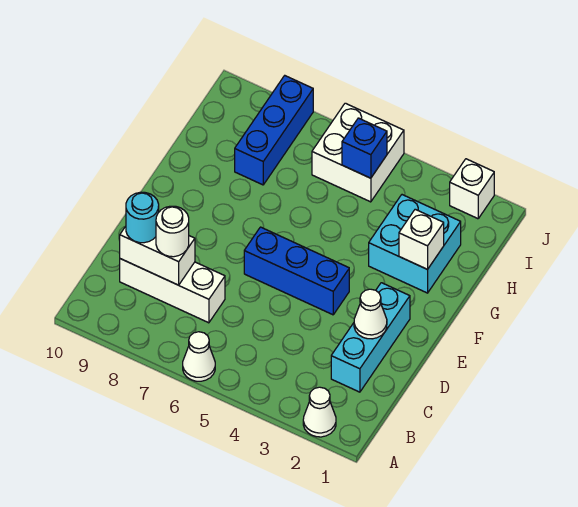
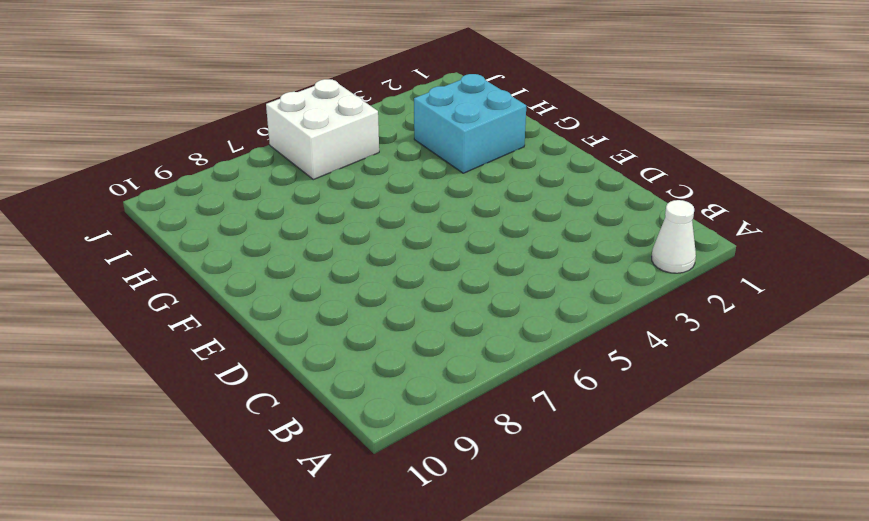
none -> white 1x1 cone [183,332,215,381]
none -> cyan 1x3 brick [331,283,410,392]
none -> white 1x3 brick [120,259,225,323]

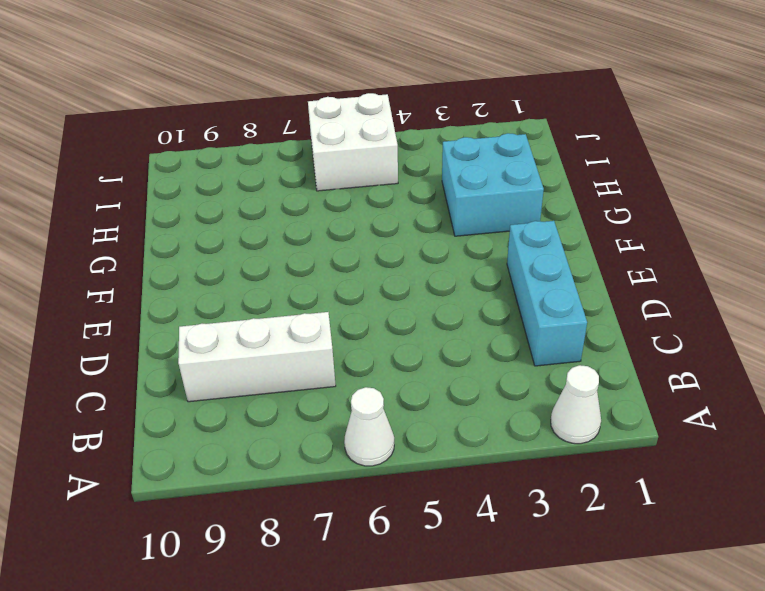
none -> blue 1x3 brick [244,227,349,315]
none -> blue 1x3 brick [235,76,313,185]
none -> white 1x1 brick [450,159,494,219]

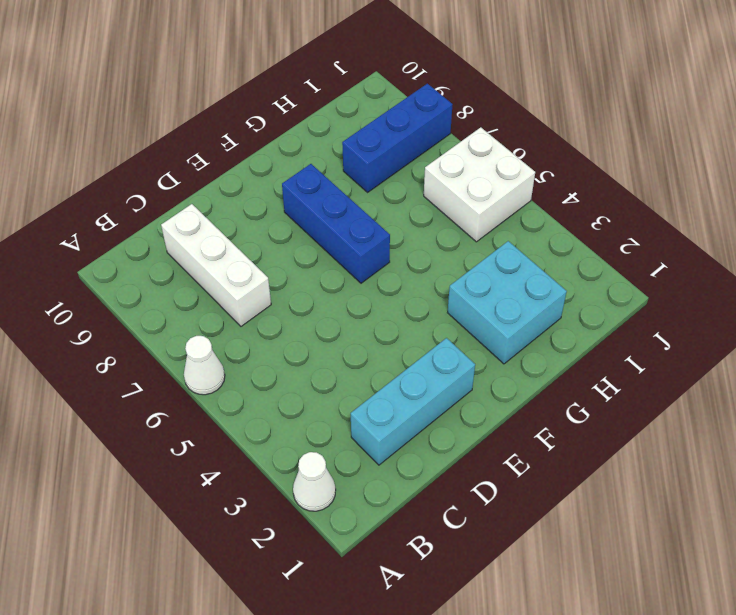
blue 1x3 brick [282,164,390,283] -> blue 1x3 brick moved to [244,227,349,315]
none -> white 1x1 brick [450,159,494,219]
none -> white 1x2 brick [120,226,195,285]
none -> white 1x1 cone [354,289,387,339]

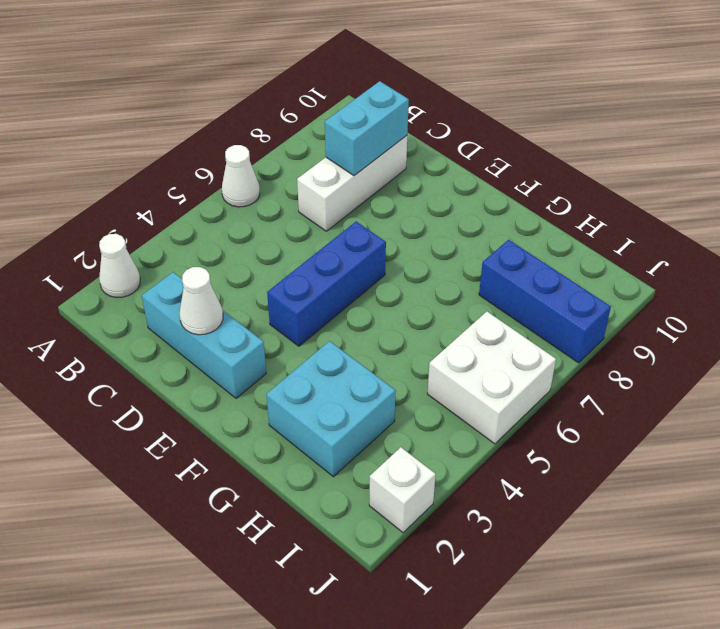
cyan 1x2 brick [325,81,409,176] -> white 1x2 brick [120,226,195,285]
none -> white 1x1 brick [399,209,444,269]
none -> blue 1x1 brick [342,118,387,178]
none -> white 1x1 round brick [156,206,189,257]

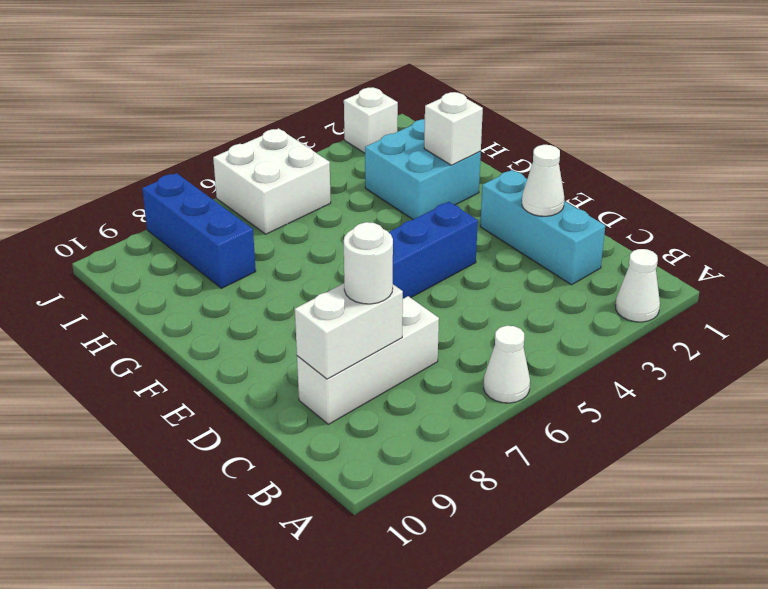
none -> blue 1x1 brick [342,118,387,178]
none -> cyan 1x1 round brick [126,192,159,243]

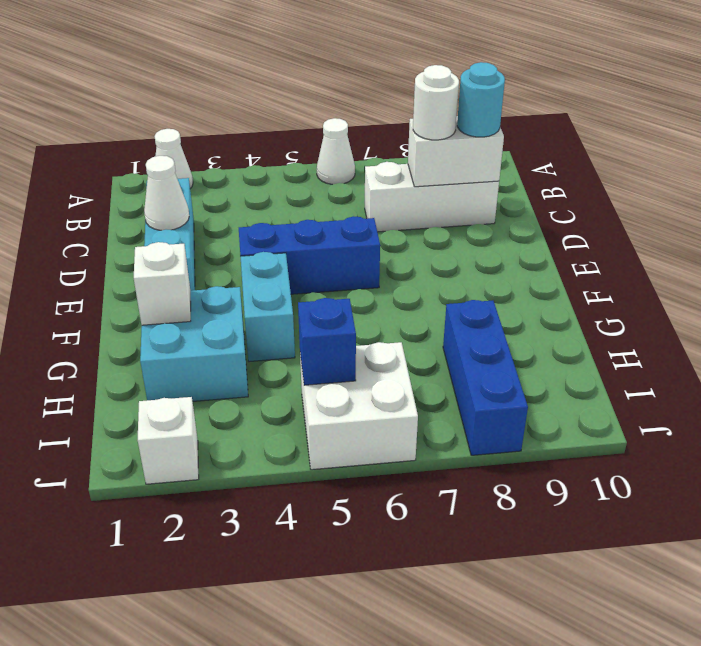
cyan 1x2 brick [240,252,295,362] -> none

